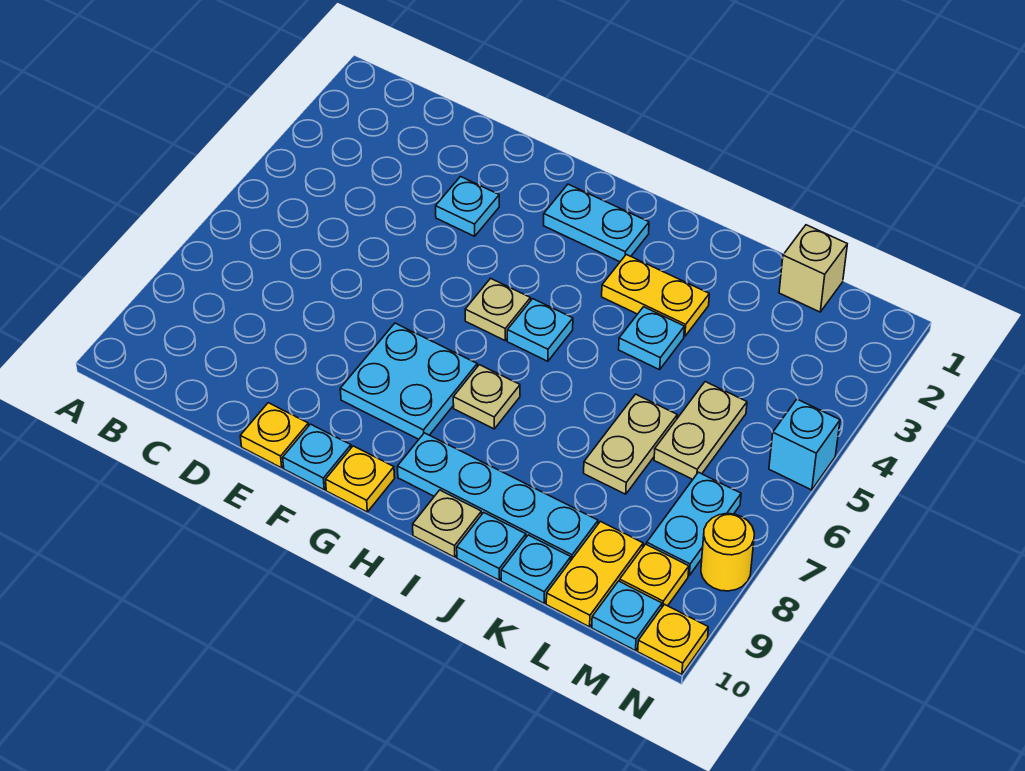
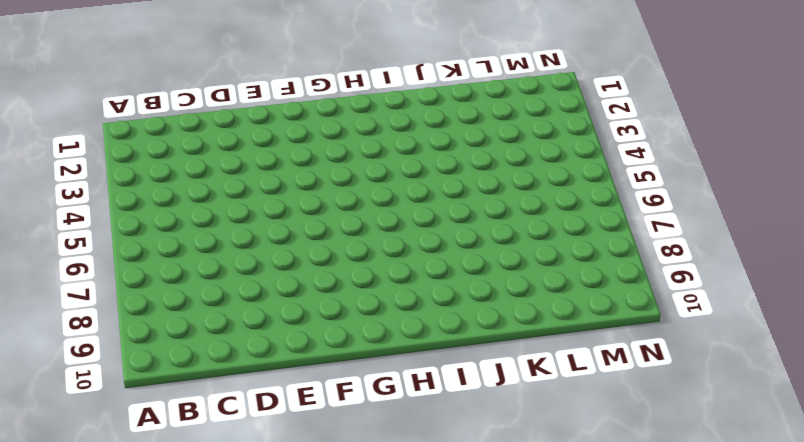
none -> cyan 1x1 plate [436,177,499,236]
none -> yellow 1x1 plate [240,403,309,468]
none -> cyan 2x2 plate [340,323,477,439]

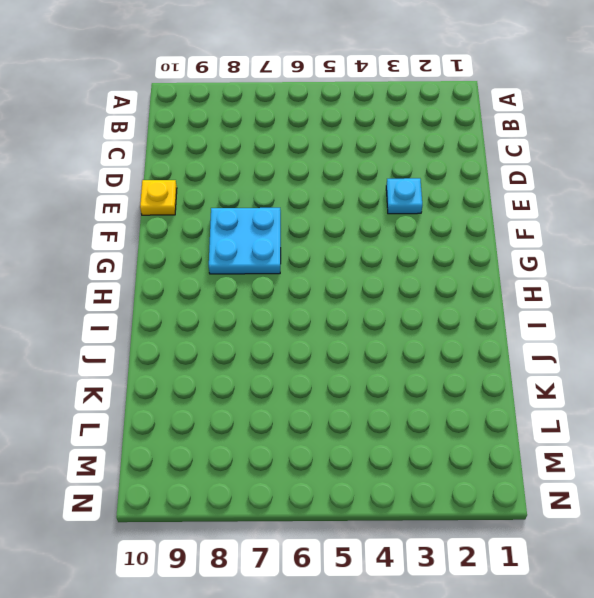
none -> cyan 1x1 plate [283,424,351,490]
none -> cyan 1x2 plate [544,184,649,262]
none -> tan 1x1 plate [465,278,531,340]

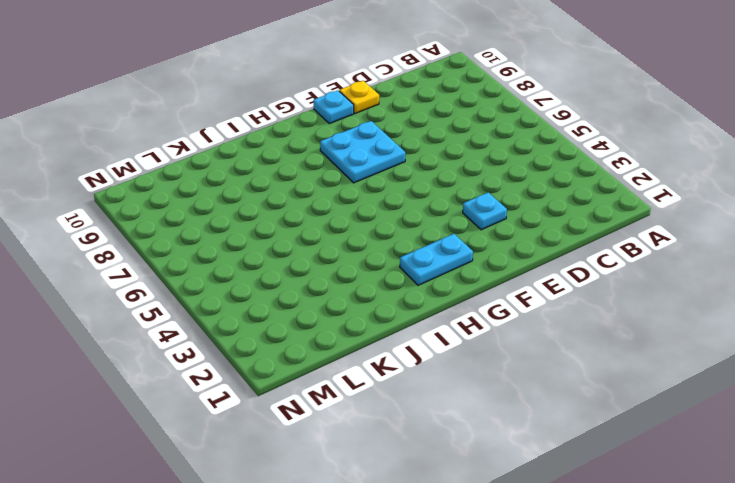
none -> tan 1x1 plate [465,278,531,340]
none -> yellow 1x1 plate [326,446,395,512]
none -> cyan 1x1 plate [507,299,573,361]

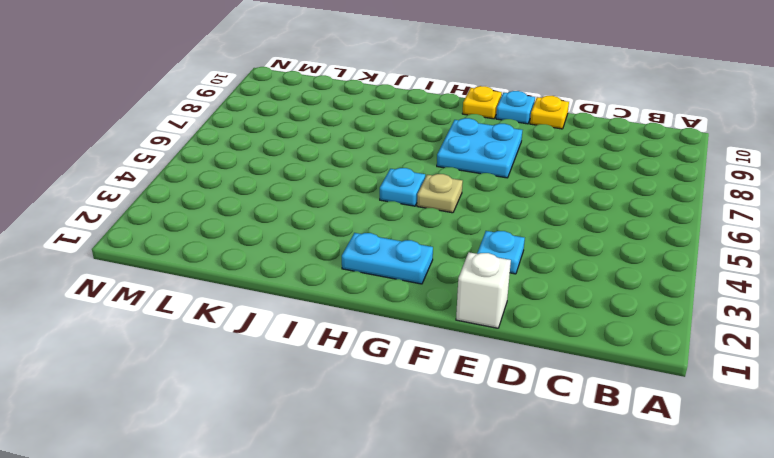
white 1x1 brick [456,252,511,328] -> none
none -> tan 1x1 plate [453,365,520,429]
none -> cyan 1x4 plate [397,433,598,560]
none -> yellow 1x2 plate [602,254,709,337]

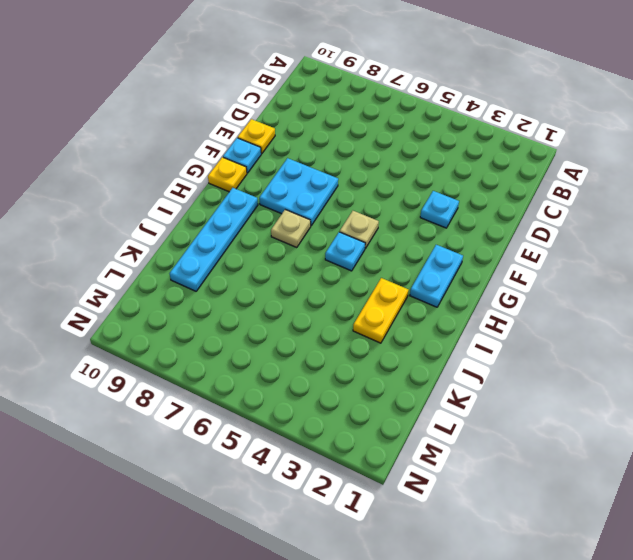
none -> tan 1x1 plate [413,490,482,557]
none -> cyan 1x1 plate [619,307,684,370]
none -> cyan 1x1 plate [457,512,526,580]

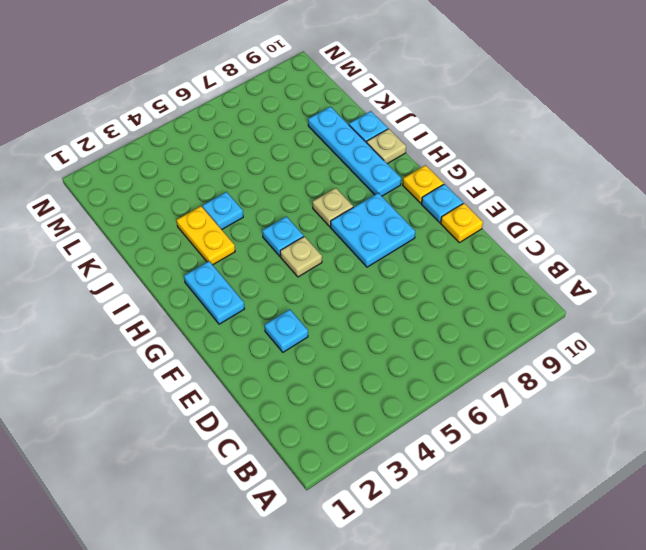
none -> tan 1x2 plate [584,394,677,494]
none -> cyan 1x1 plate [501,535,571,603]
none -> tan 1x1 brick [779,225,847,312]

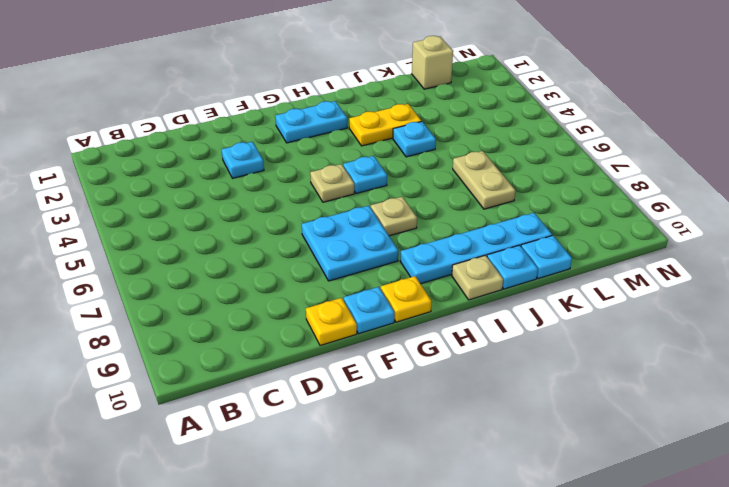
none -> tan 1x2 plate [654,382,747,479]
none -> yellow 1x2 plate [546,521,643,627]
none -> cyan 1x2 plate [647,472,741,575]

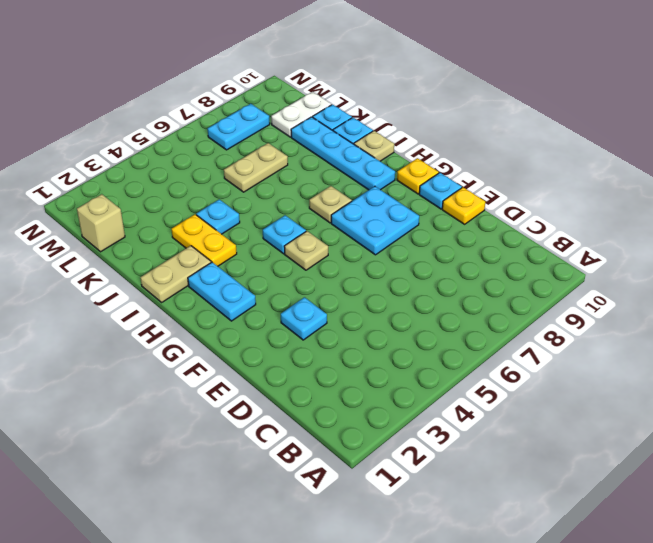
tan 1x2 plate [140,246,211,302] -> tan 1x2 plate moved to [654,382,747,479]
white 1x2 plate [271,92,332,137] -> yellow 1x2 plate [546,521,643,627]
none -> yellow 1x1 plate [620,544,689,607]
none -> cyan 1x1 plate [592,581,662,651]
none -> cyan 1x1 brick [769,399,840,490]

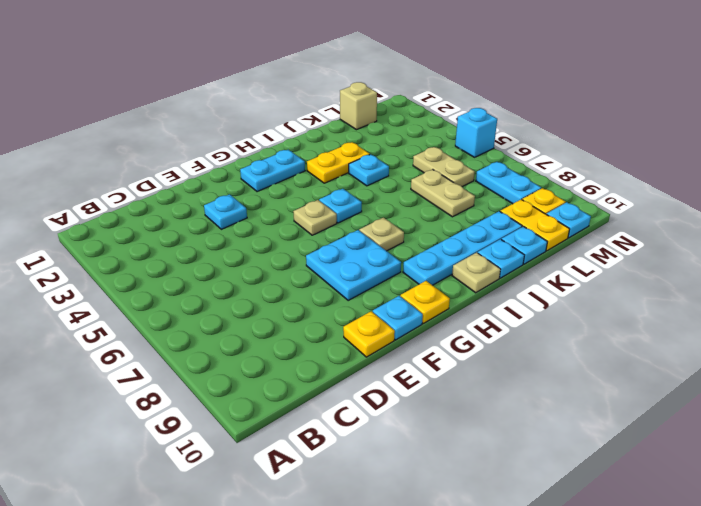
none -> yellow 1x1 round brick [701,514,754,591]
none -> yellow 1x1 plate [638,604,708,674]

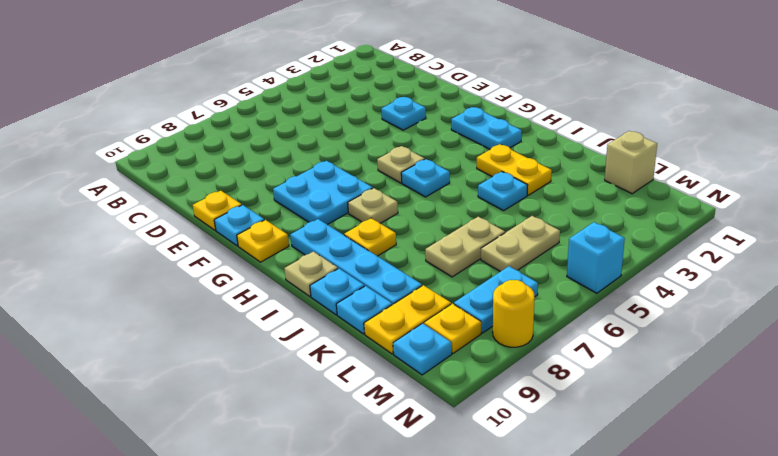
yellow 1x1 plate [344,218,396,256] -> yellow 1x1 plate moved to [638,604,708,674]

